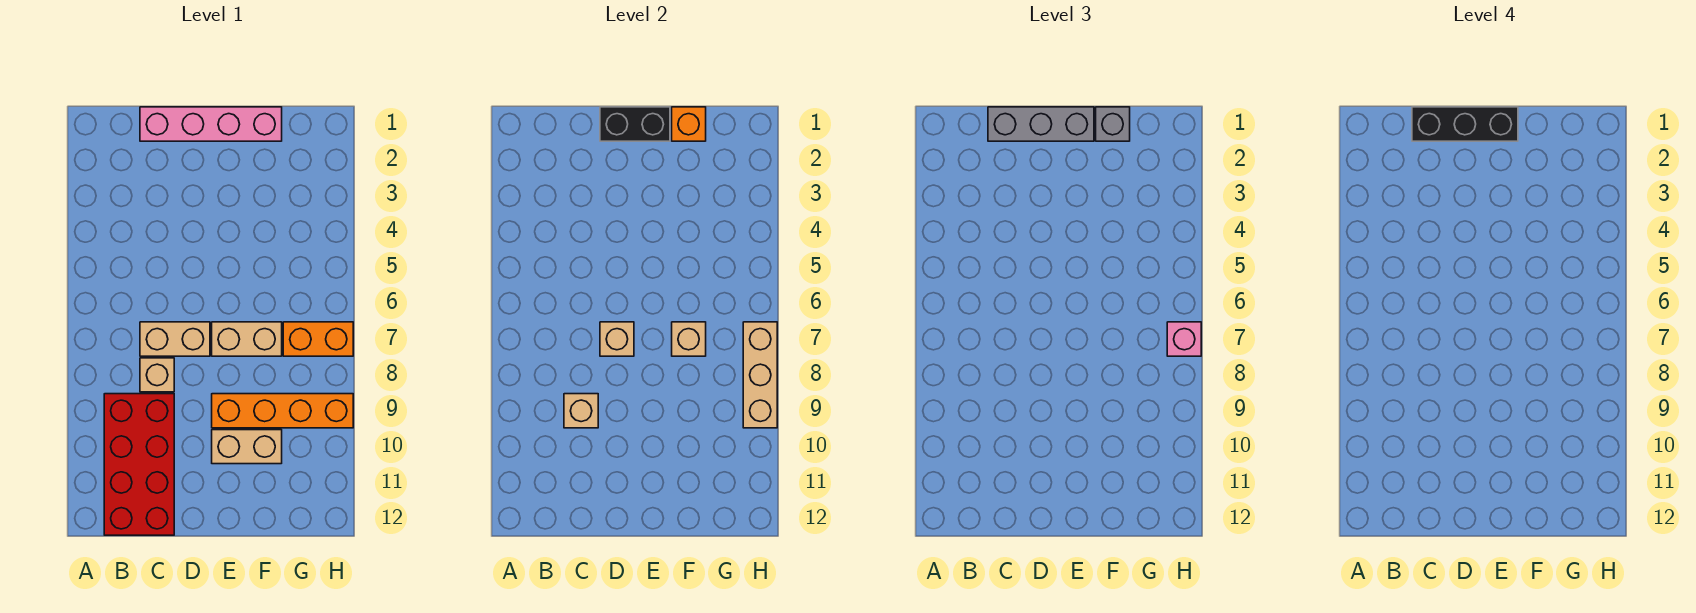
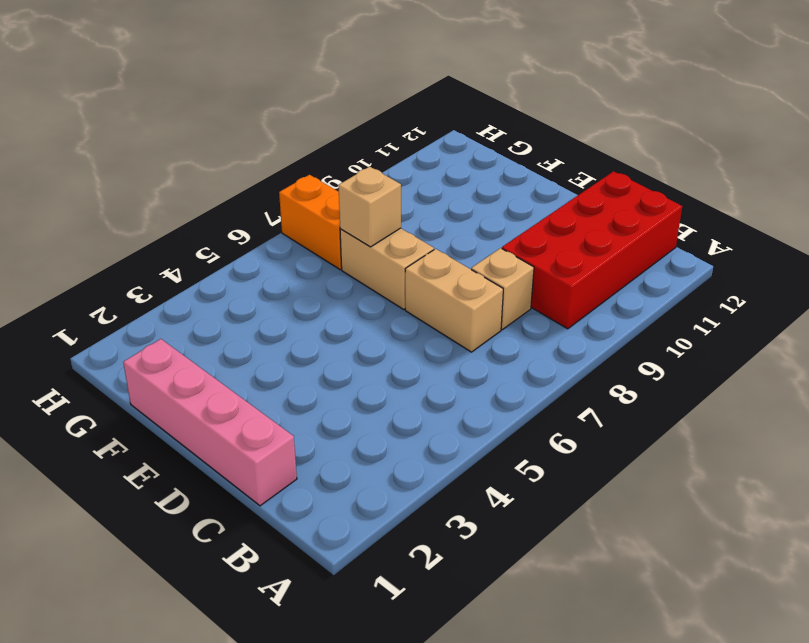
none -> orange 1x4 brick [212,394,353,428]
none -> tan 1x2 brick [212,430,282,464]
none -> tan 1x1 brick [564,394,598,428]

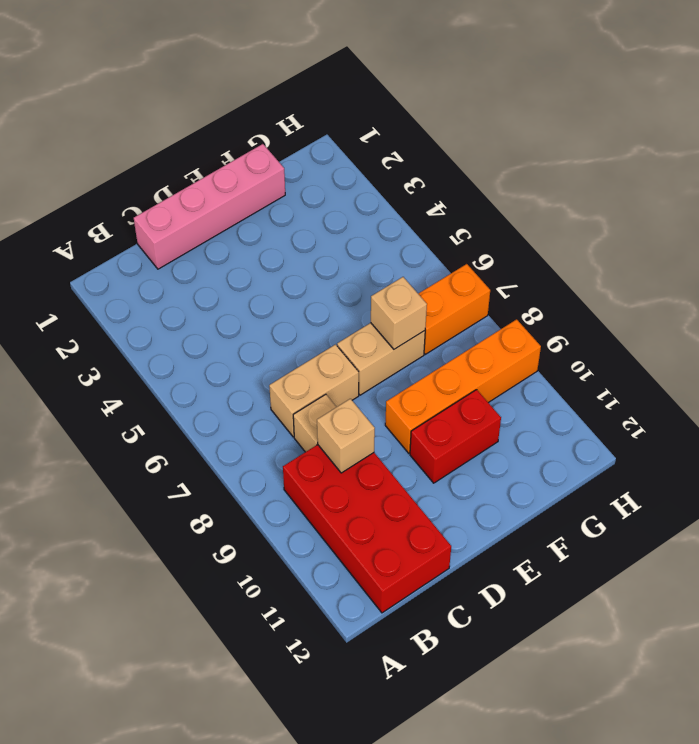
red 1x2 brick [410,390,501,483] -> tan 1x2 brick [212,430,282,464]
none -> black 1x2 brick [600,107,670,141]
none -> tan 1x1 brick [600,322,634,356]
none -> orange 1x1 brick [672,107,706,141]

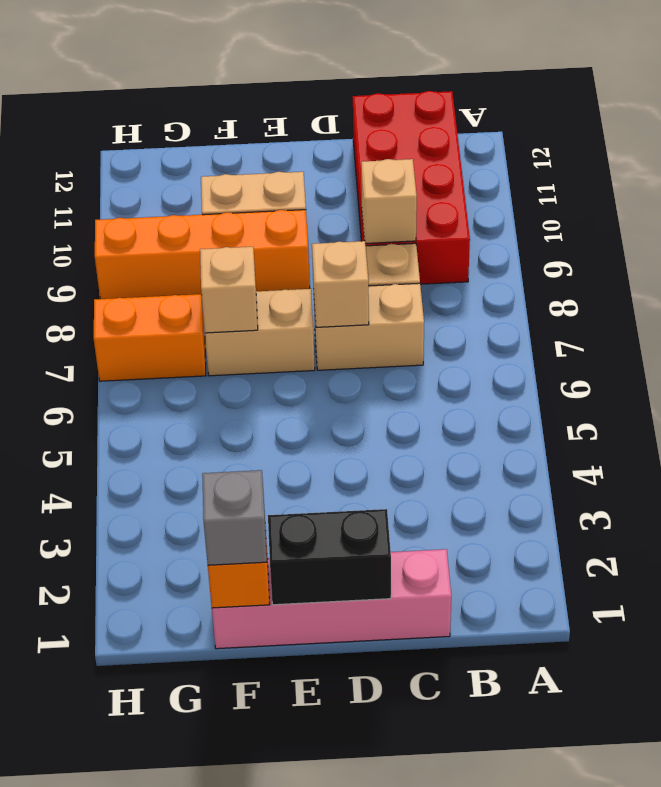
none -> tan 1x3 brick [743,322,777,428]
none -> grey 1x3 brick [988,107,1094,141]
none -> pink 1x1 brick [1167,322,1201,356]

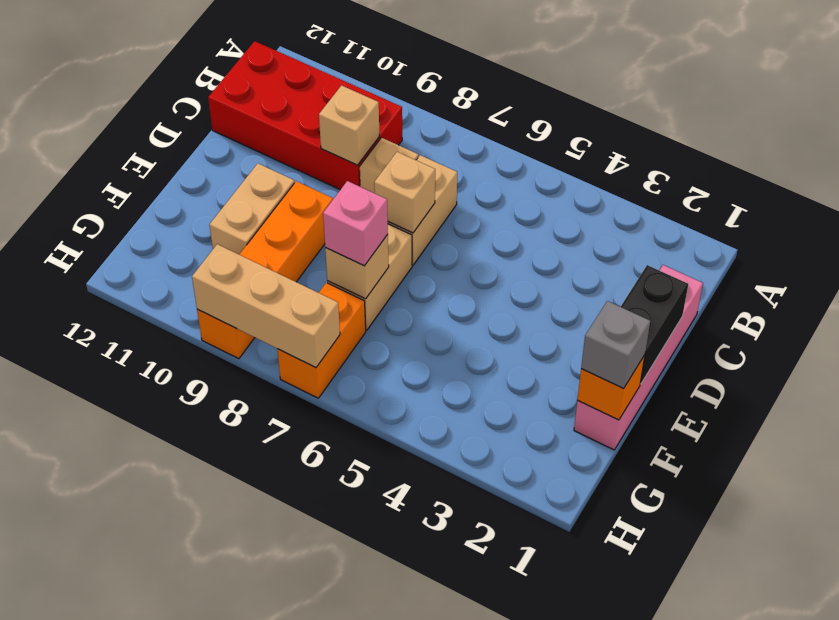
pink 1x1 brick [323,181,388,266] -> pink 1x1 brick moved to [1167,322,1201,356]
none -> grey 1x3 brick [988,107,1094,141]
none -> black 1x3 brick [1412,107,1518,141]

